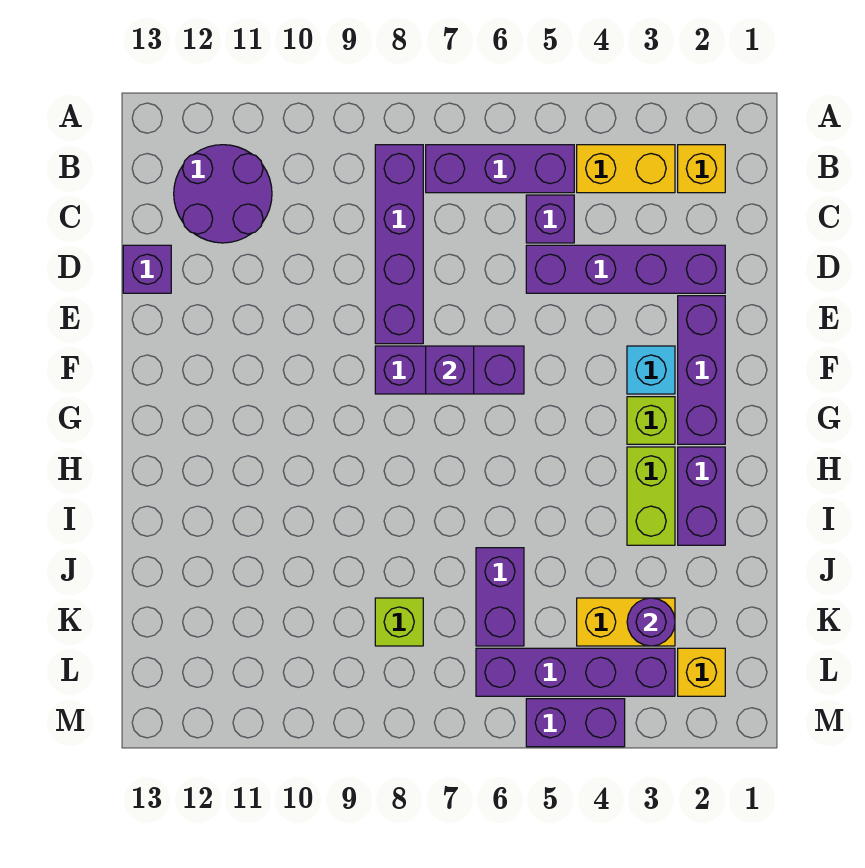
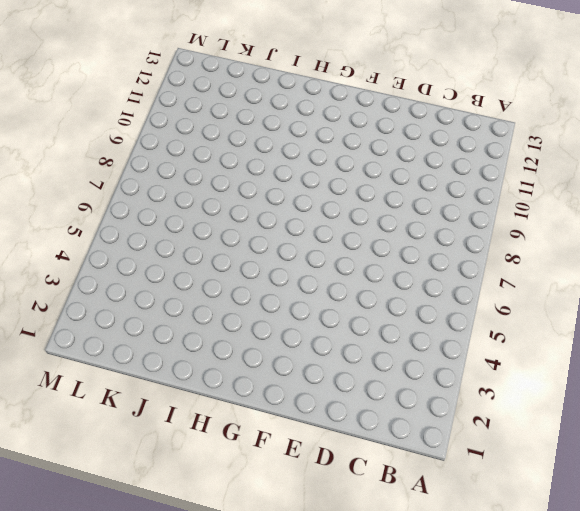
none -> yellow 1x1 brick [678,145,725,193]
none -> yellow 1x2 brick [577,145,675,193]
none -> purple 1x3 brick [426,145,574,193]

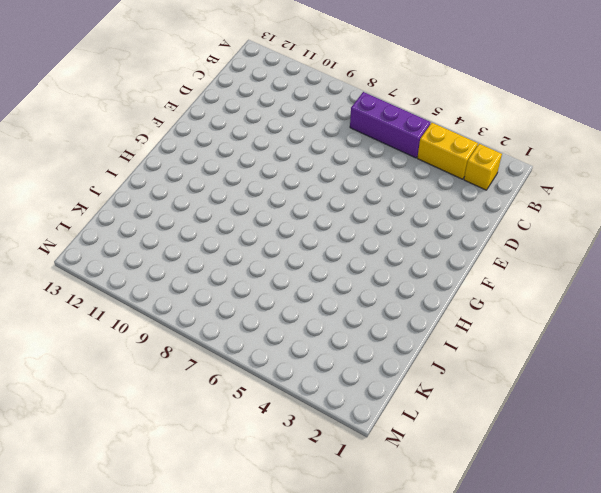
none -> purple 1x4 brick [375,145,423,344]
none -> purple 2x2 round brick [174,145,272,243]
none -> purple 1x1 brick [526,195,574,243]

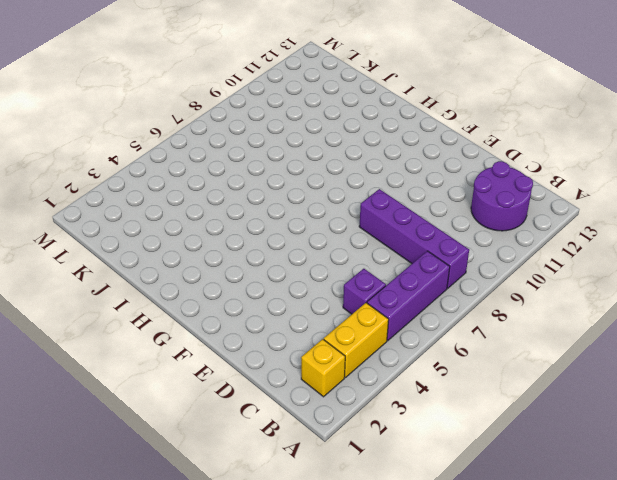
none -> purple 1x4 brick [526,245,725,293]
none -> purple 1x1 brick [123,245,171,293]
none -> purple 1x3 brick [678,296,725,444]

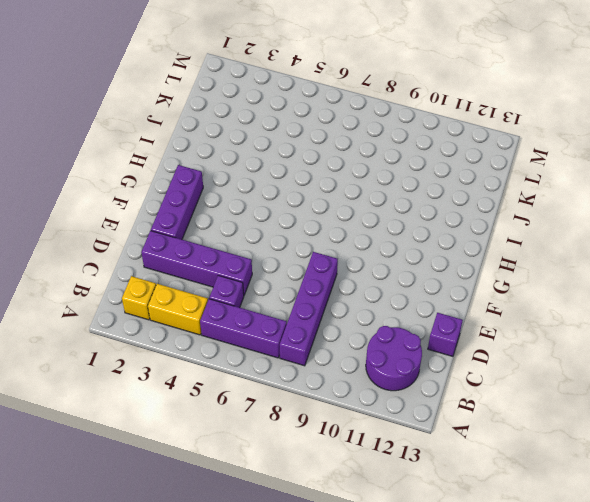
none -> cyan 1x1 brick [627,346,675,394]
none -> purple 1x3 brick [375,346,524,394]
none -> lime 1x1 brick [627,397,675,444]

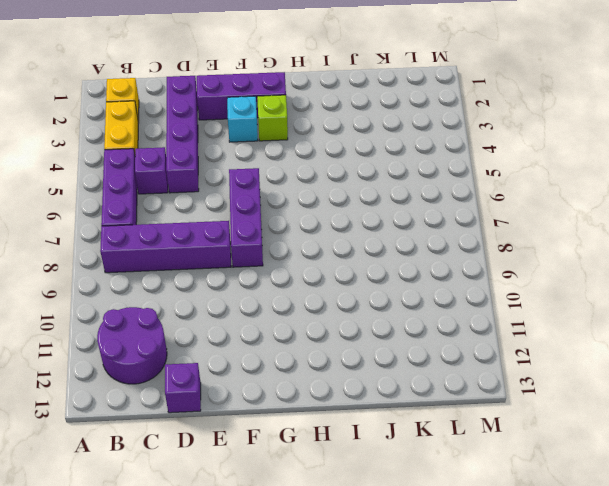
none -> purple 1x2 brick [678,447,725,545]
none -> lime 1x2 brick [627,447,675,545]
none -> purple 1x2 brick [476,548,524,646]

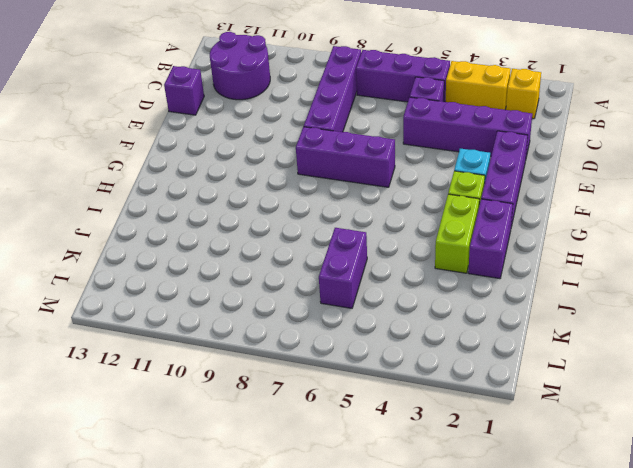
none -> yellow 1x2 brick [577,598,675,646]
none -> lime 1x1 brick [375,598,423,646]
none -> yellow 1x1 brick [678,648,725,696]

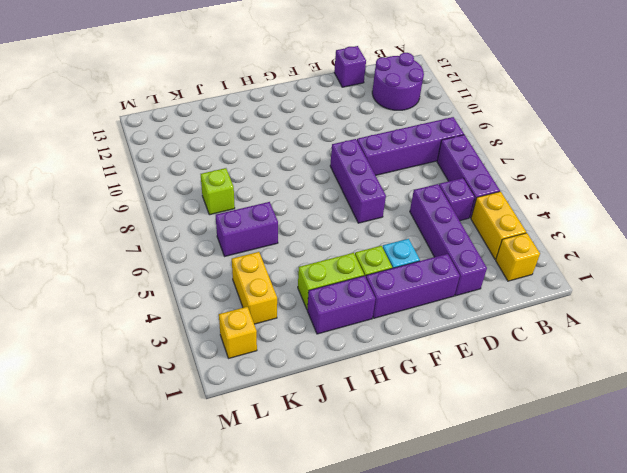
none -> purple 1x4 brick [476,648,675,696]
none -> purple 1x2 brick [526,699,625,747]
none -> purple 1x1 brick [426,346,474,394]

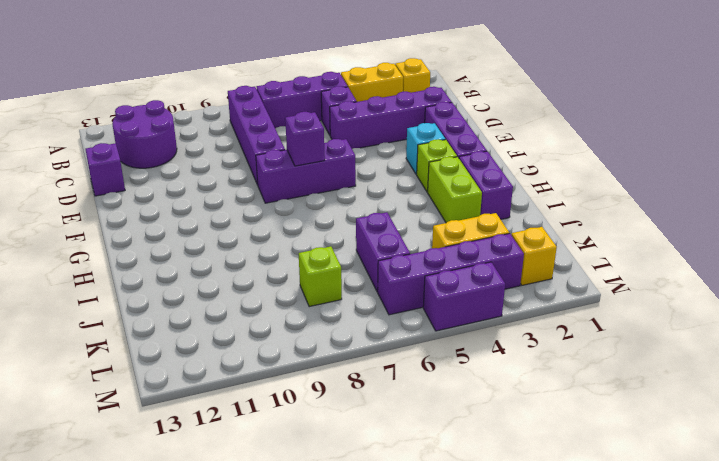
none -> purple 1x1 round brick [627,598,675,646]

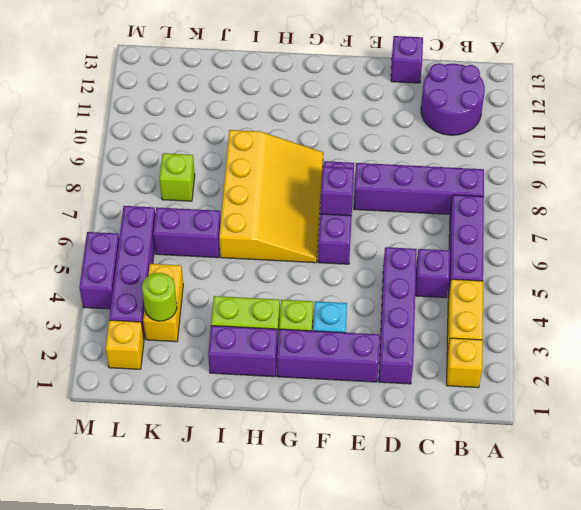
yellow 3x4 slope [219,130,323,263] -> none
lime 1x1 round brick [142,273,177,321] -> purple 1x1 round brick [627,598,675,646]

